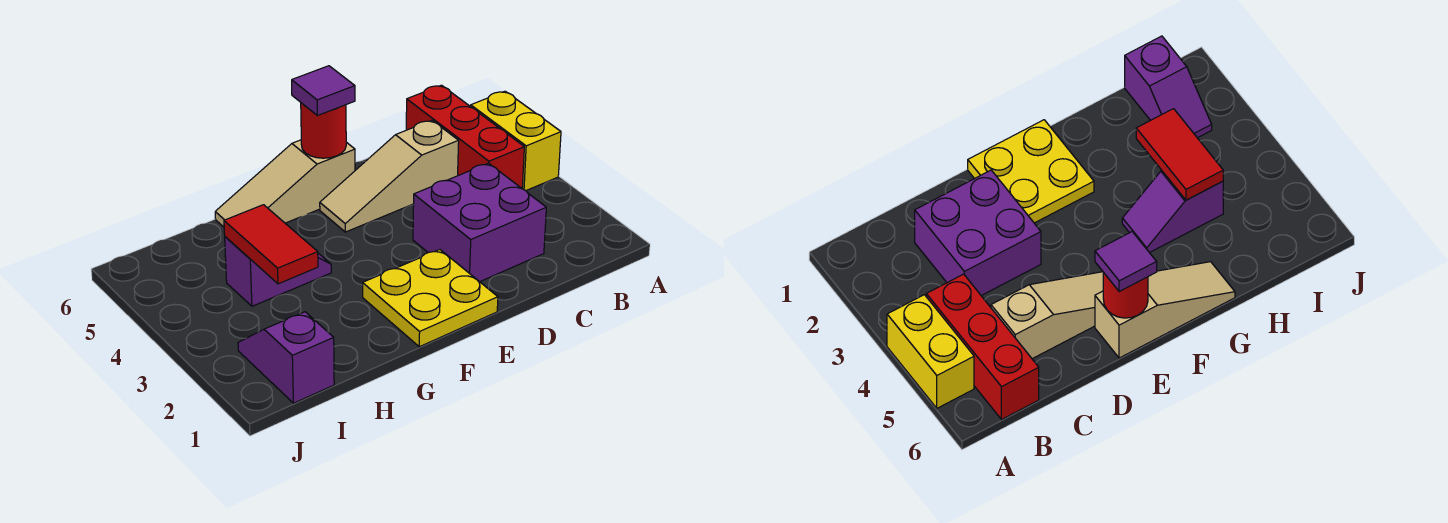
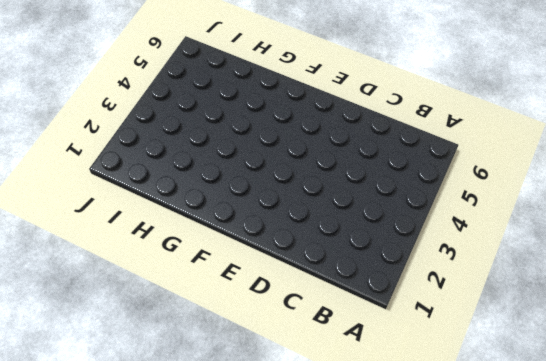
none -> yellow 1x2 brick [471,91,561,191]
none -> red 1x3 brick [406,85,524,188]

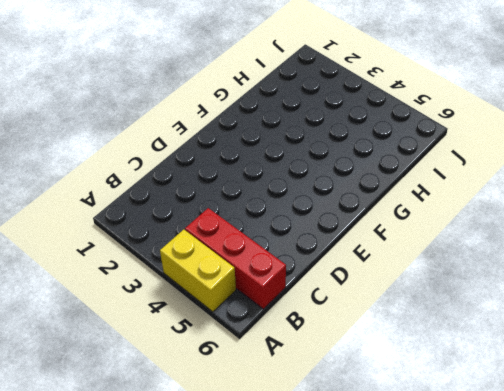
none -> purple 2x2 brick [413,163,546,282]
none -> tan 1x3 slope [320,120,459,232]

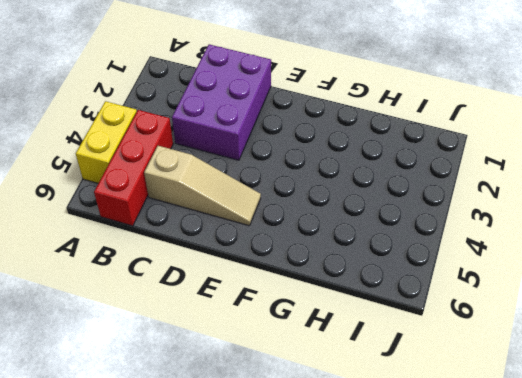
purple 2x3 brick [172,44,271,160] -> purple 2x2 brick [413,163,546,282]
none -> yellow 2x2 plate [363,250,498,347]
none -> tan 1x3 slope [215,140,355,227]

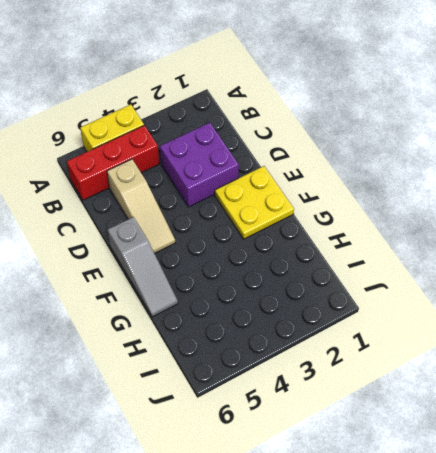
grey 1x3 slope [108,217,178,317] -> tan 1x3 slope [215,140,355,227]
none -> purple 1x2 slope [225,237,331,306]
none -> purple 1x2 slope [238,312,334,403]

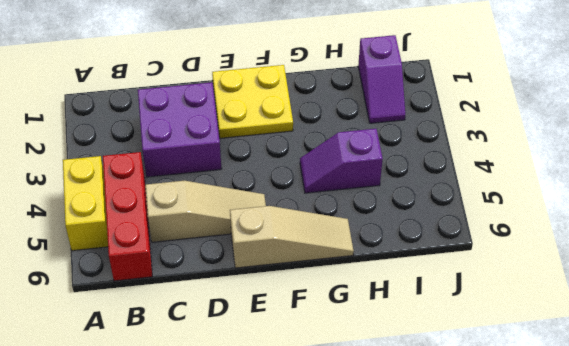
none -> red 1x1 round brick [301,103,346,158]
none -> red 1x2 tile [224,205,318,284]

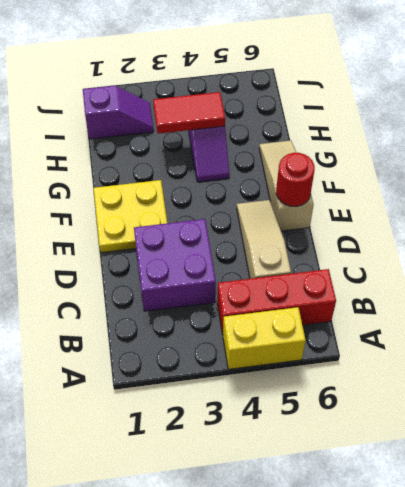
none -> purple 1x1 tile [292,66,355,116]

